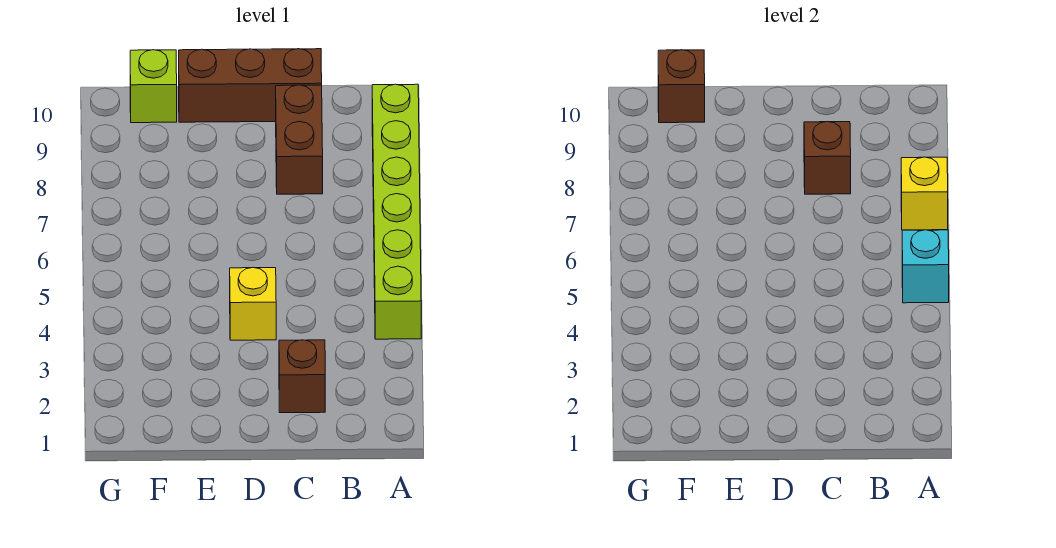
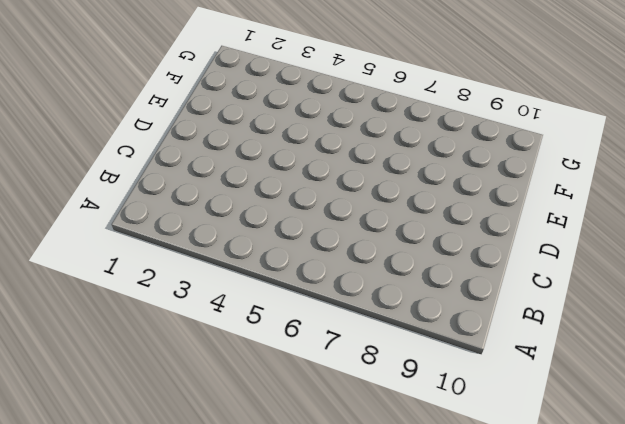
none -> lime 1x6 brick [372,84,421,339]
none -> brown 1x1 brick [279,340,325,413]

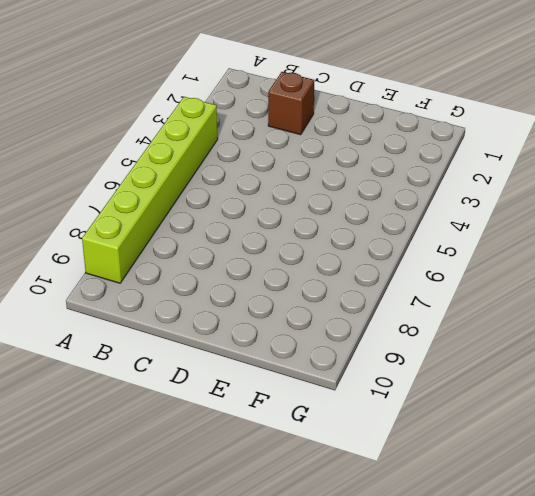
none -> brown 1x2 brick [276,85,323,194]
none -> brown 1x3 brick [179,49,322,122]

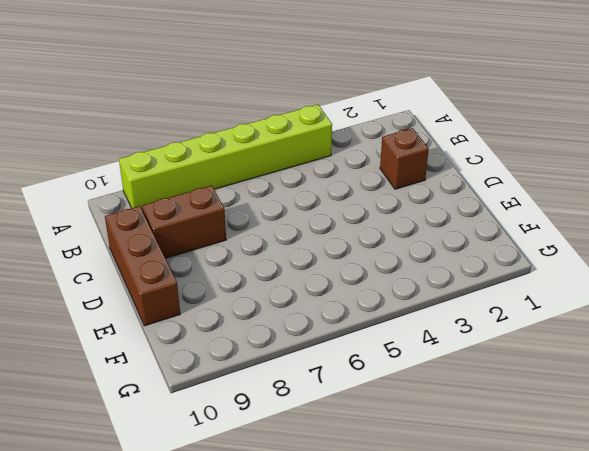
none -> yellow 1x1 brick [230,267,276,340]
none -> lime 1x1 brick [130,50,177,123]

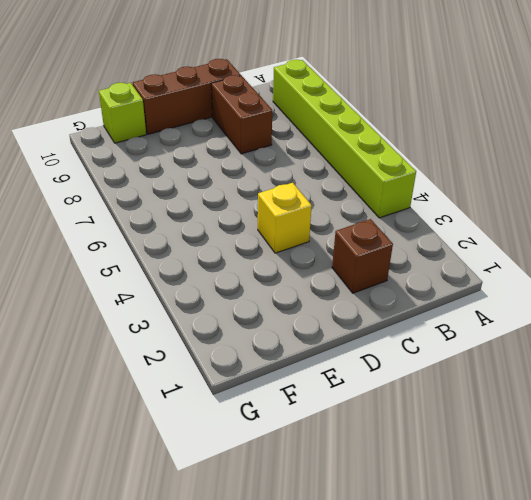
none -> cyan 1x1 brick [902,230,949,303]
none -> yellow 1x1 brick [901,157,948,230]

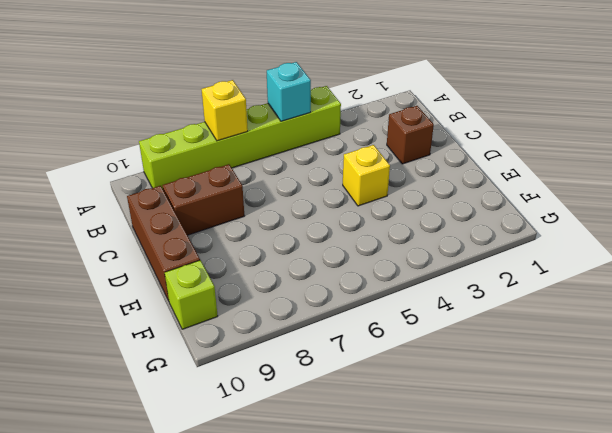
none -> brown 1x1 brick [804,121,851,194]
none -> brown 1x1 brick [658,50,705,123]

